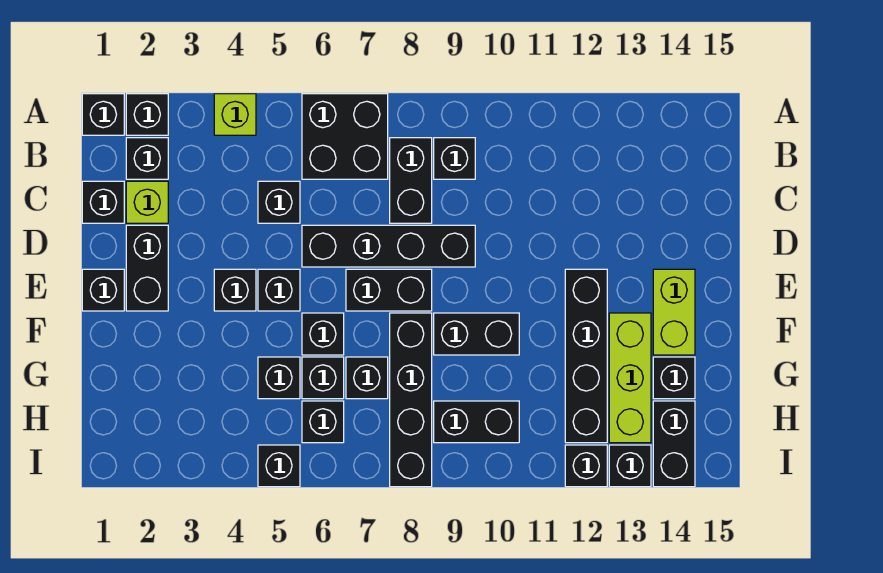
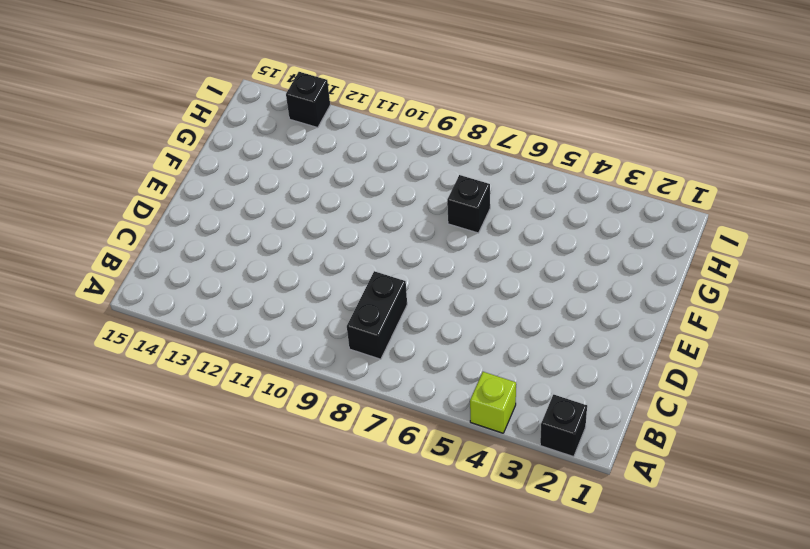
none -> black 1x1 brick [82,94,124,135]
none -> black 2x2 brick [302,94,388,179]
none -> black 1x1 brick [126,138,168,179]
none -> black 1x1 brick [434,138,475,179]

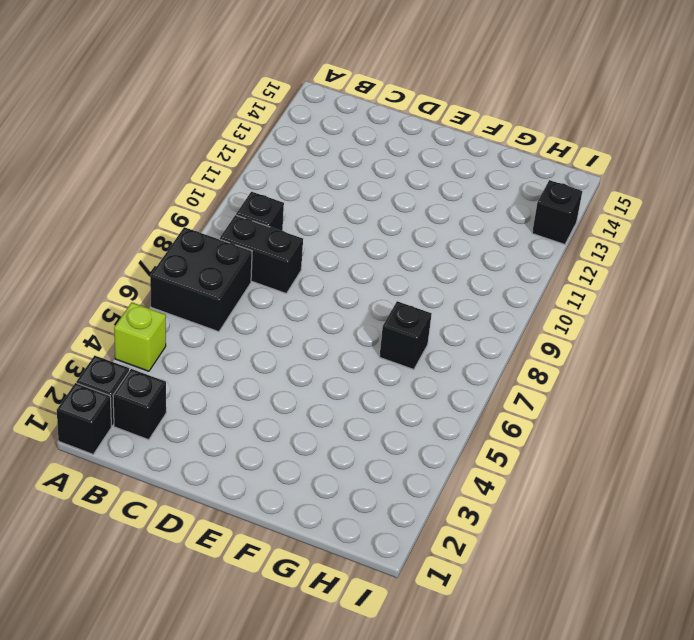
none -> black 1x1 brick [82,181,124,223]
none -> lime 1x1 brick [126,181,168,223]
none -> black 1x1 brick [258,181,300,223]
none -> black 1x2 brick [126,225,168,311]

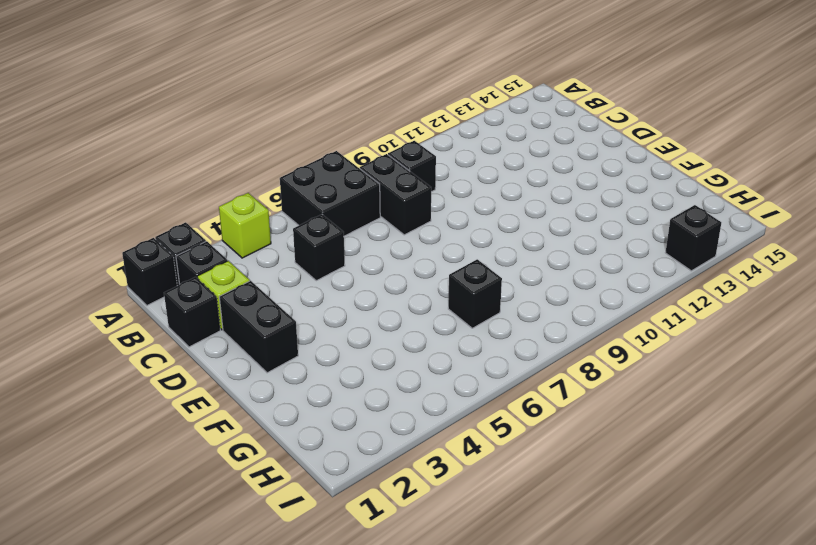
none -> black 1x4 brick [302,225,475,267]
none -> black 1x1 brick [82,269,124,311]
none -> black 1x1 brick [214,269,256,311]
none -> black 1x1 brick [258,269,300,311]

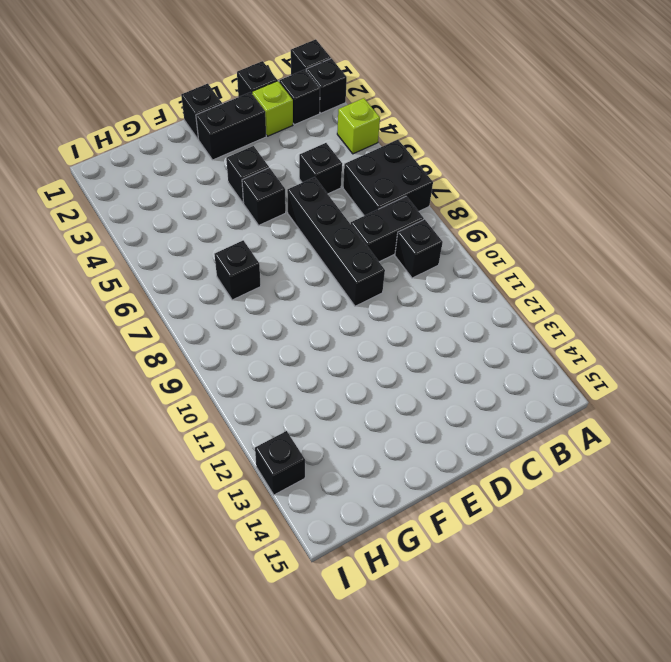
none -> black 1x2 brick [346,269,432,311]
none -> black 1x4 brick [565,269,607,443]
none -> lime 1x2 brick [653,269,695,355]
none -> black 1x1 brick [302,313,344,355]

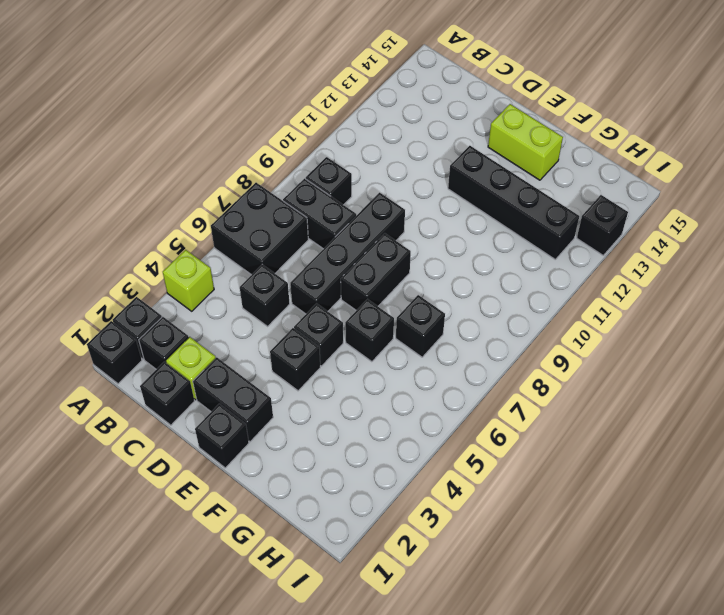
none -> black 1x4 brick [390,313,432,487]
none -> black 1x2 brick [434,313,519,355]
none -> lime 1x3 brick [609,313,651,443]
none -> black 1x1 brick [258,357,300,399]

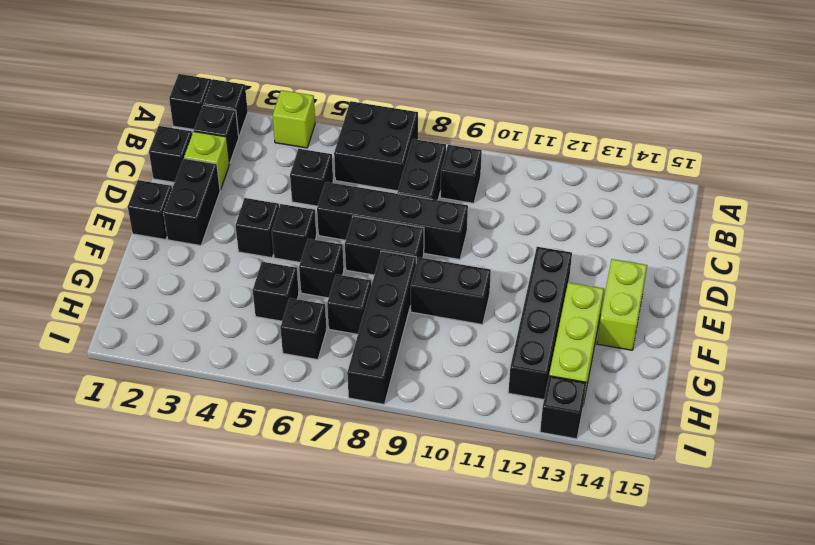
none -> black 1x1 brick [302,357,344,399]
none -> black 1x1 brick [653,357,695,399]
none -> black 1x2 brick [434,401,519,443]
none -> black 1x2 brick [653,401,695,487]

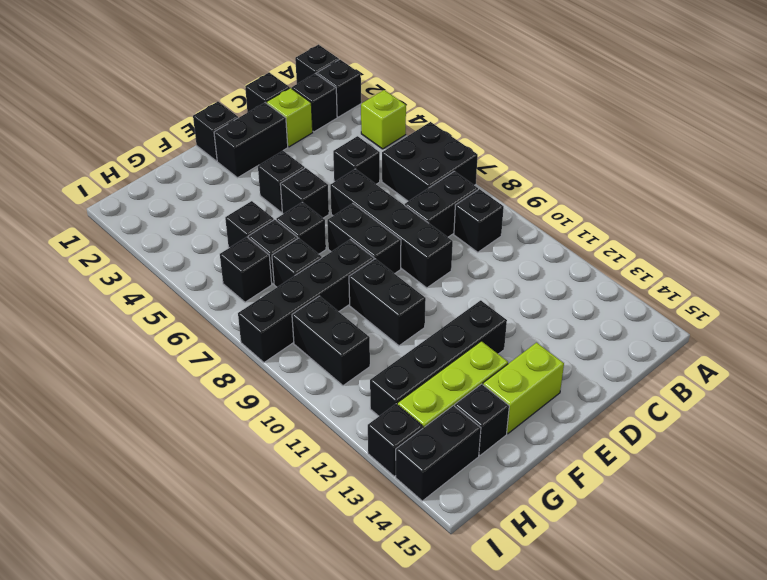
none -> black 1x1 brick [258,445,300,487]
none -> black 1x1 brick [565,445,607,487]

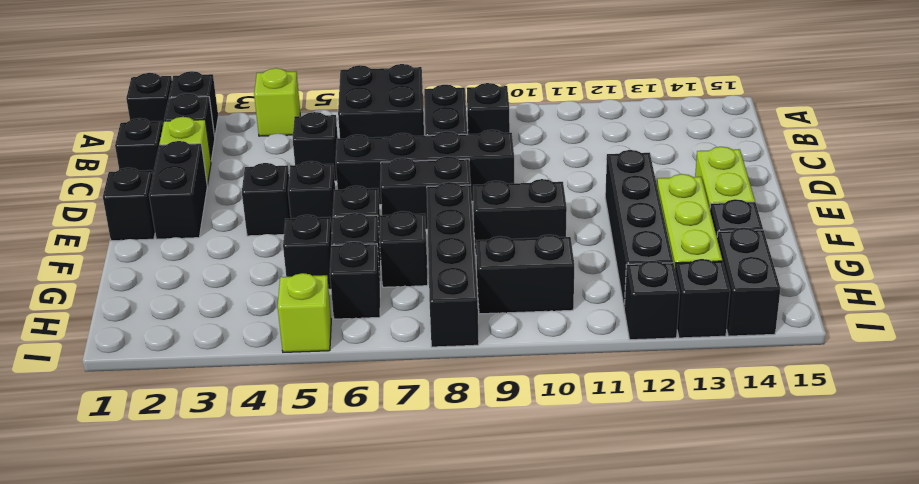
lime 1x1 brick [278,273,331,352] -> black 1x1 brick [258,445,300,487]

